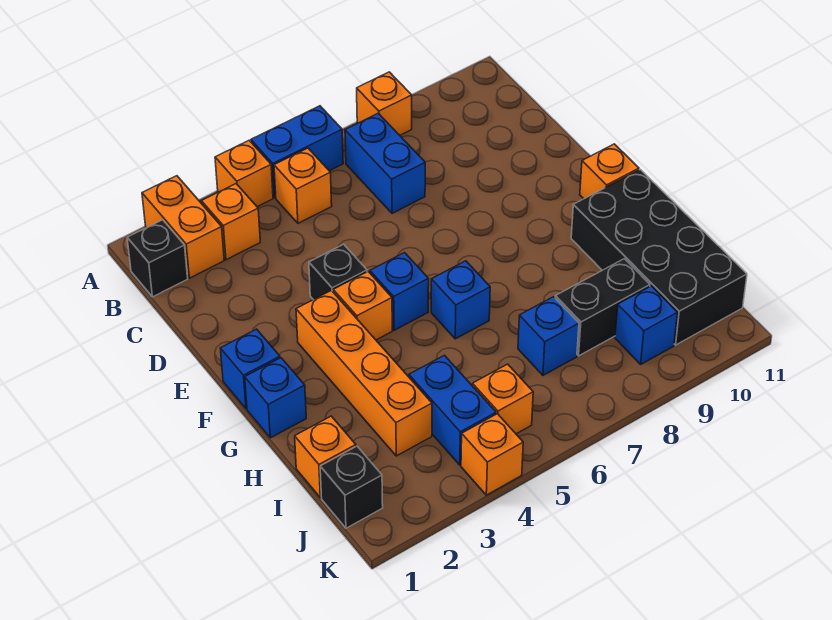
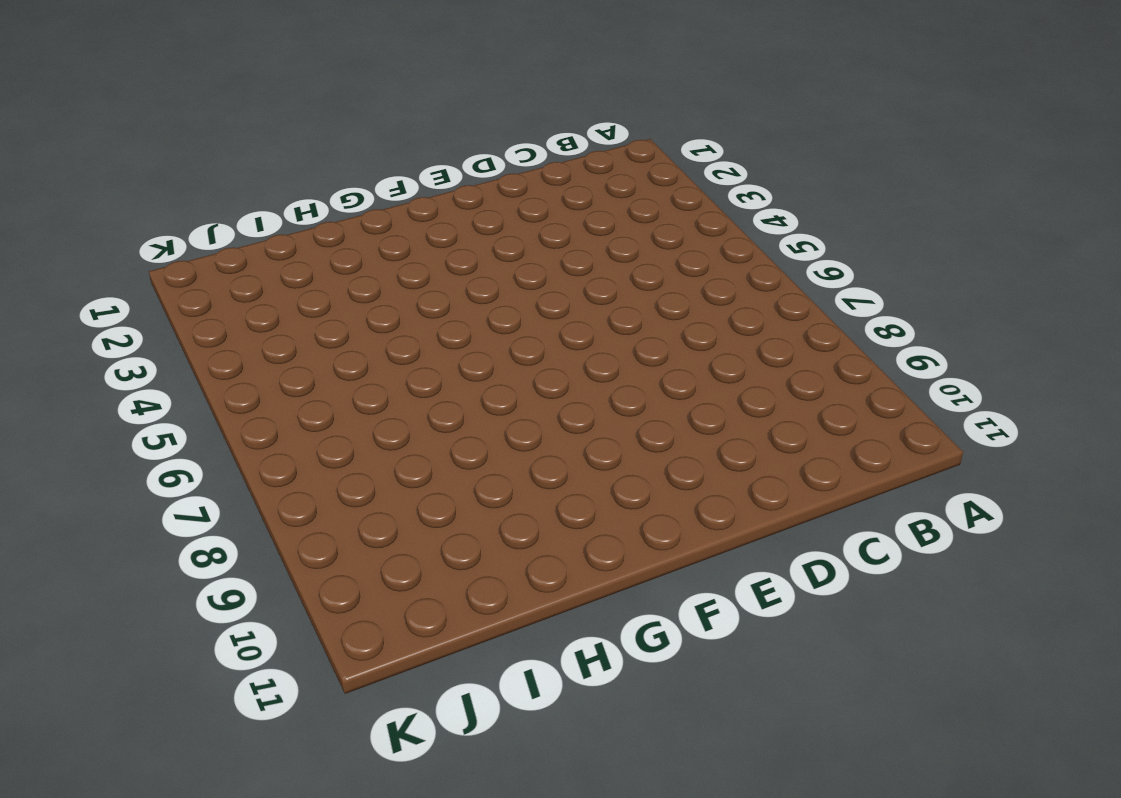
none -> orange 1x2 brick [142,176,224,278]
none -> orange 1x1 brick [215,140,273,207]
none -> blue 1x2 brick [251,106,343,198]

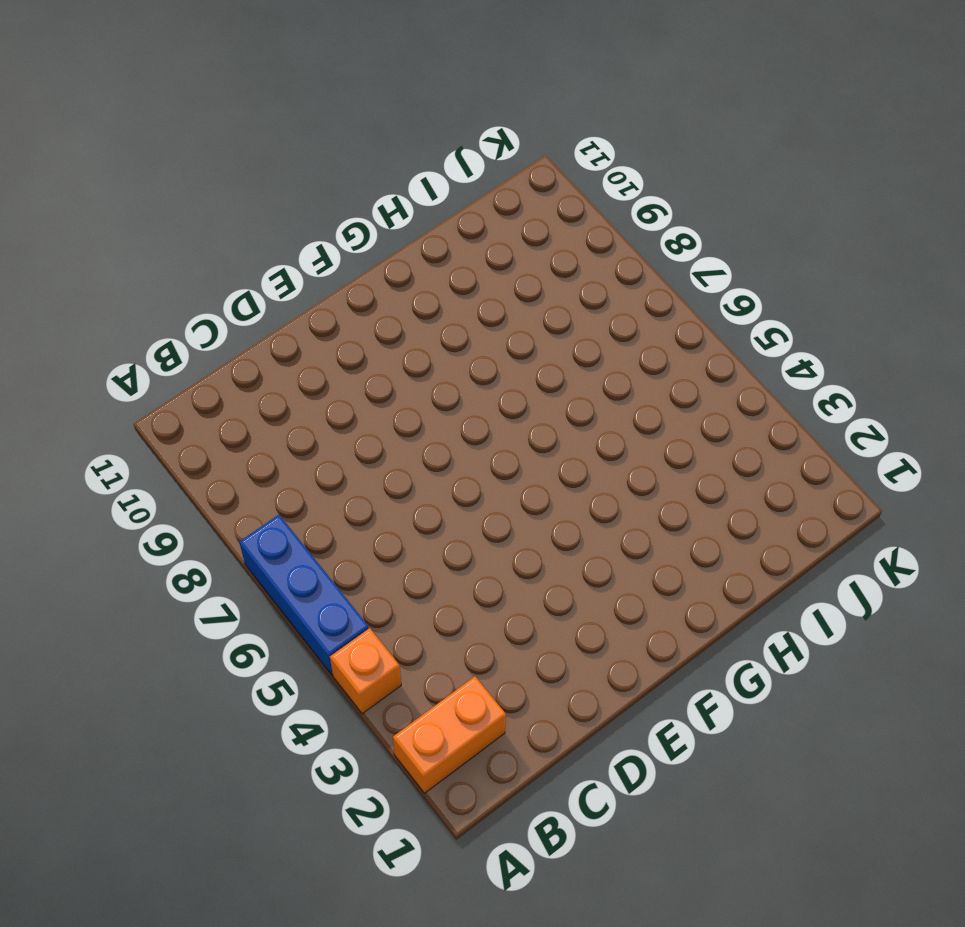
blue 1x3 brick [239,515,369,675] -> blue 1x2 brick [251,106,343,198]
none -> orange 1x1 brick [357,72,412,135]
none -> black 1x1 brick [127,220,188,297]
none -> orange 1x1 brick [201,184,260,260]

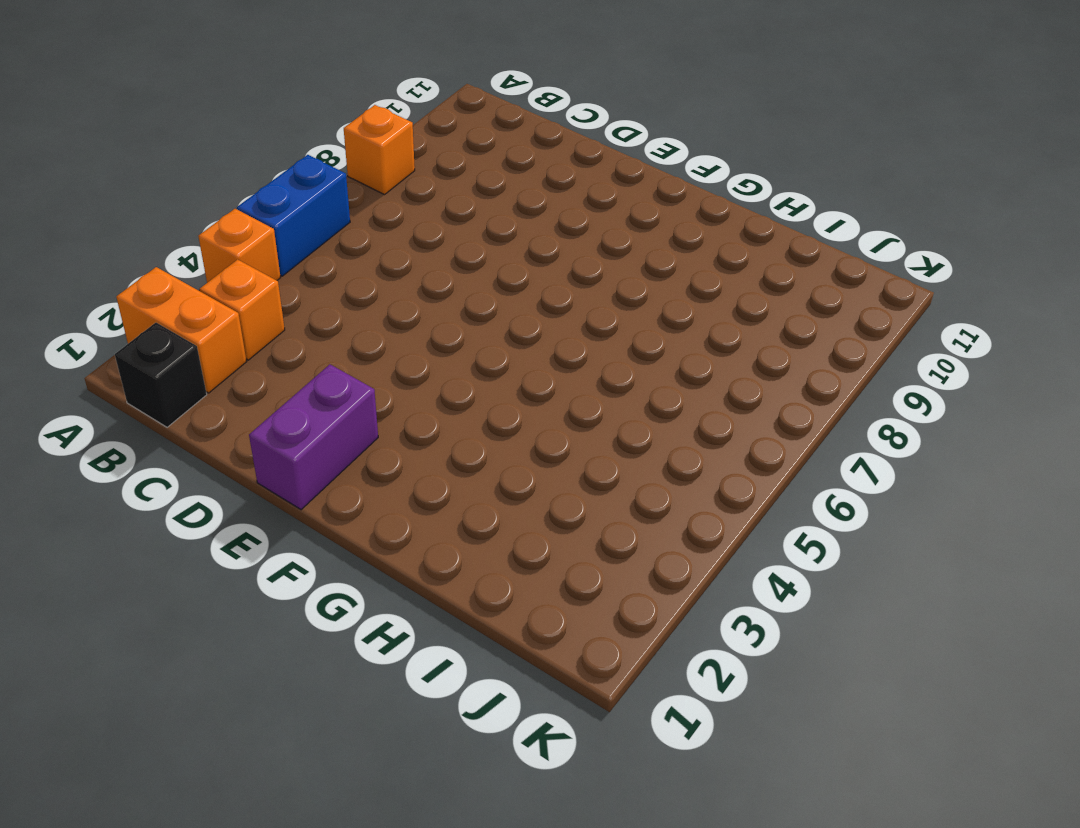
purple 1x2 brick [249,365,378,510] -> none
none -> orange 1x1 brick [274,148,332,223]
none -> blue 1x2 brick [345,113,425,213]
none -> black 1x1 brick [309,244,367,300]

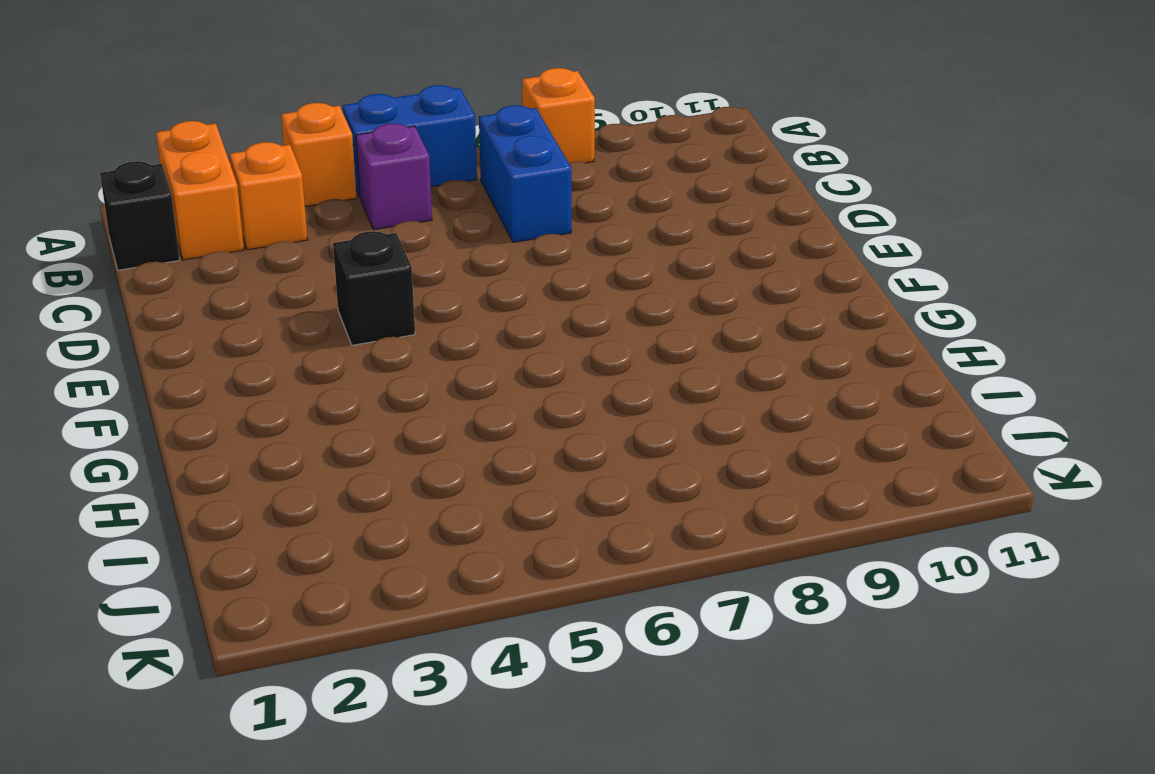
purple 1x1 brick [356,124,432,230] -> orange 1x1 brick [274,148,332,223]
none -> blue 1x1 brick [220,329,280,409]
none -> orange 1x4 brick [296,290,432,456]
none -> orange 1x1 brick [333,272,392,340]

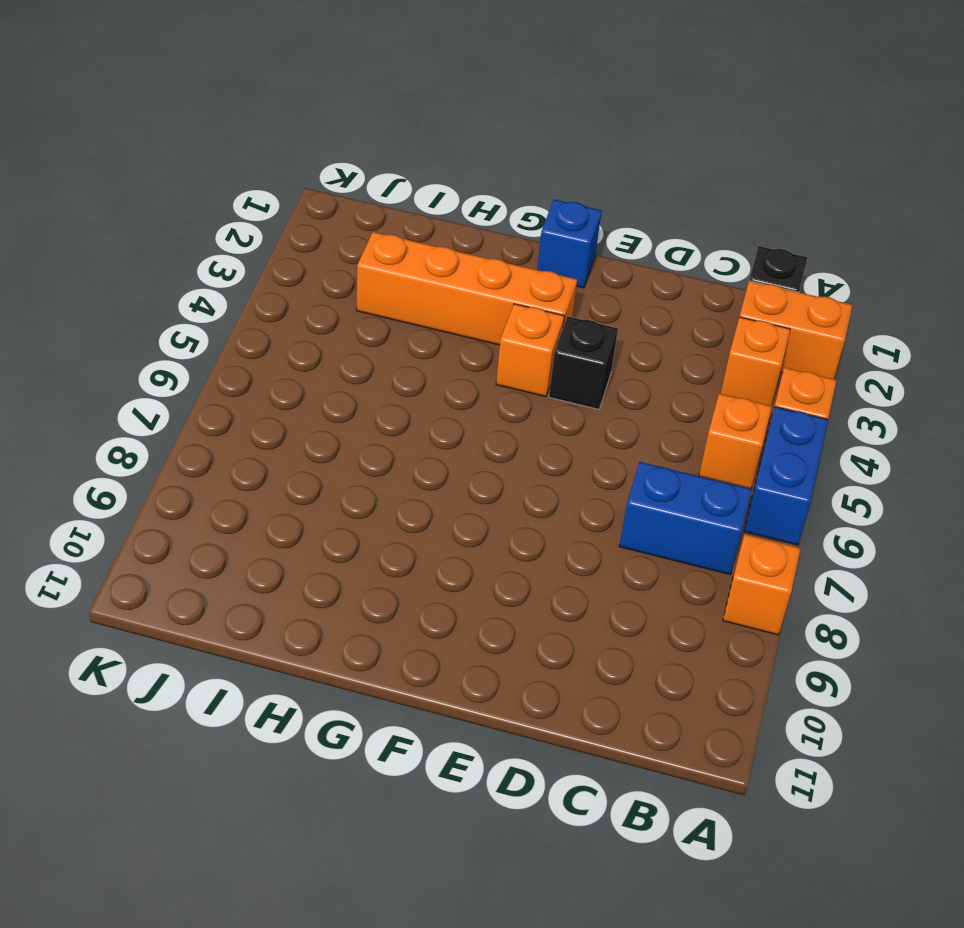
none -> blue 1x1 brick [370,253,429,330]
none -> orange 1x1 brick [580,144,639,199]
none -> blue 1x1 brick [245,358,306,438]

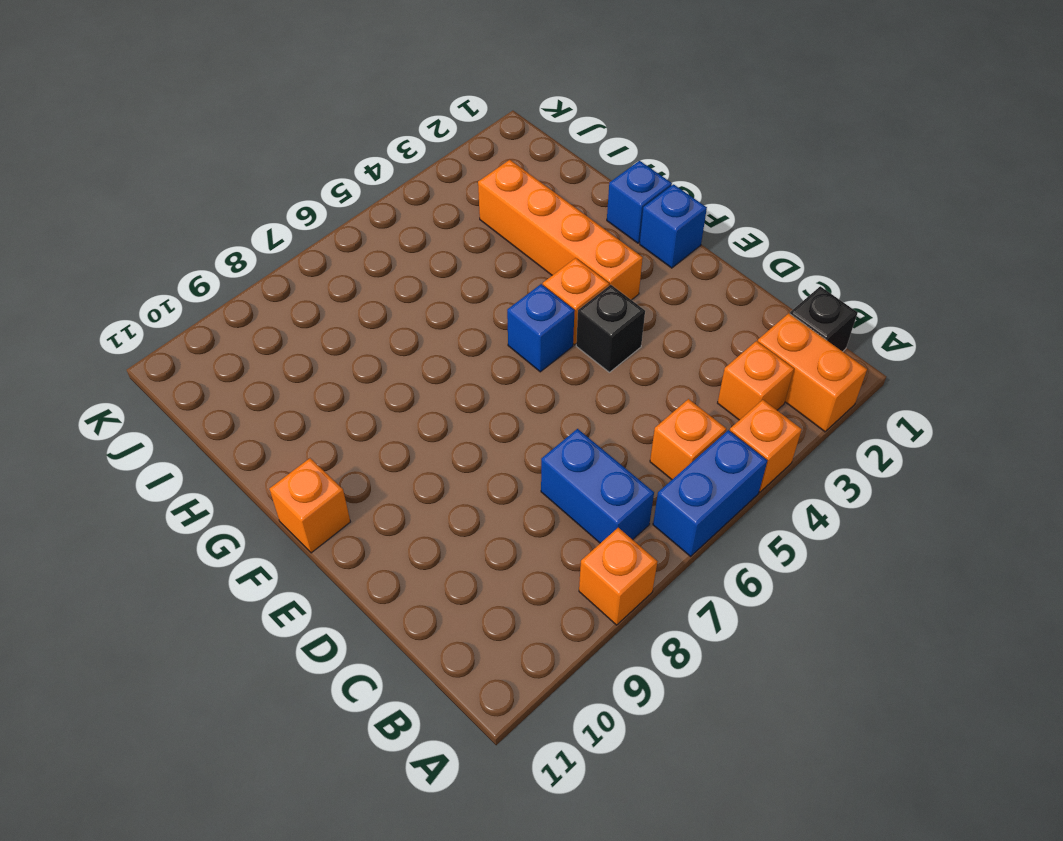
none -> blue 1x1 brick [431,261,490,339]
none -> black 2x4 brick [571,169,747,345]
none -> orange 1x1 brick [295,416,356,498]

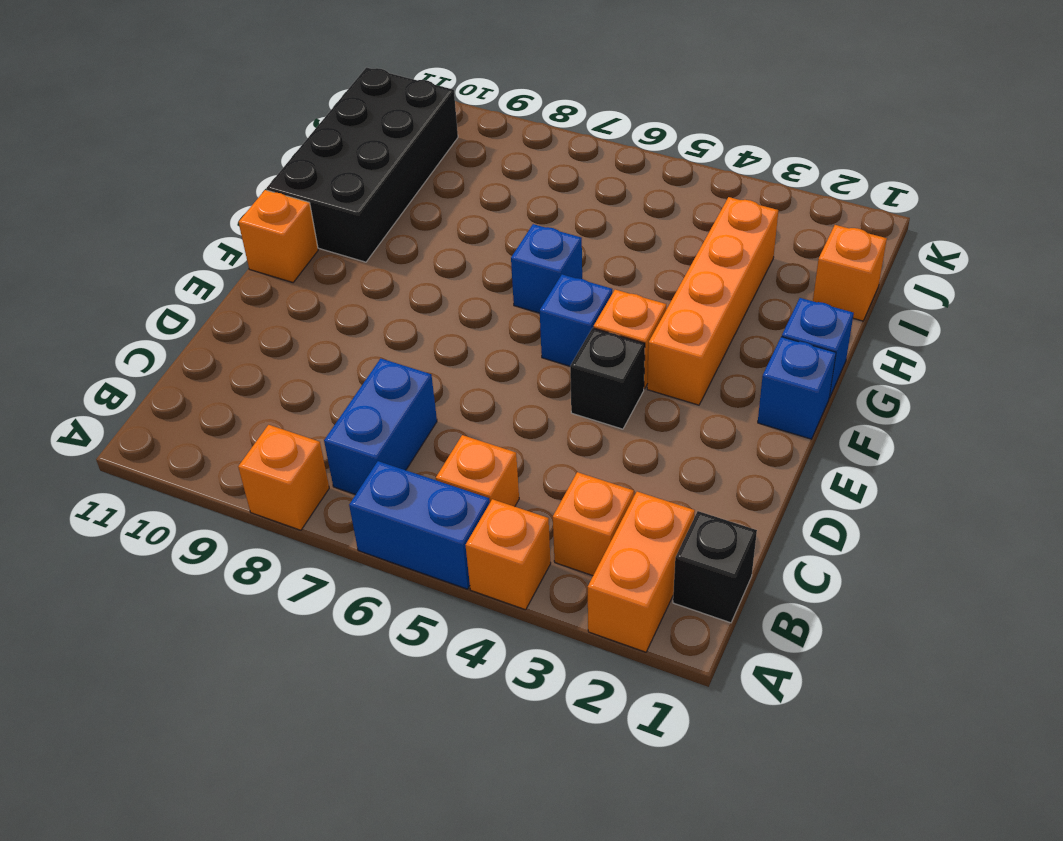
none -> blue 1x2 brick [409,355,496,465]
none -> blue 1x1 brick [518,297,579,375]
none -> black 1x2 brick [555,259,650,356]

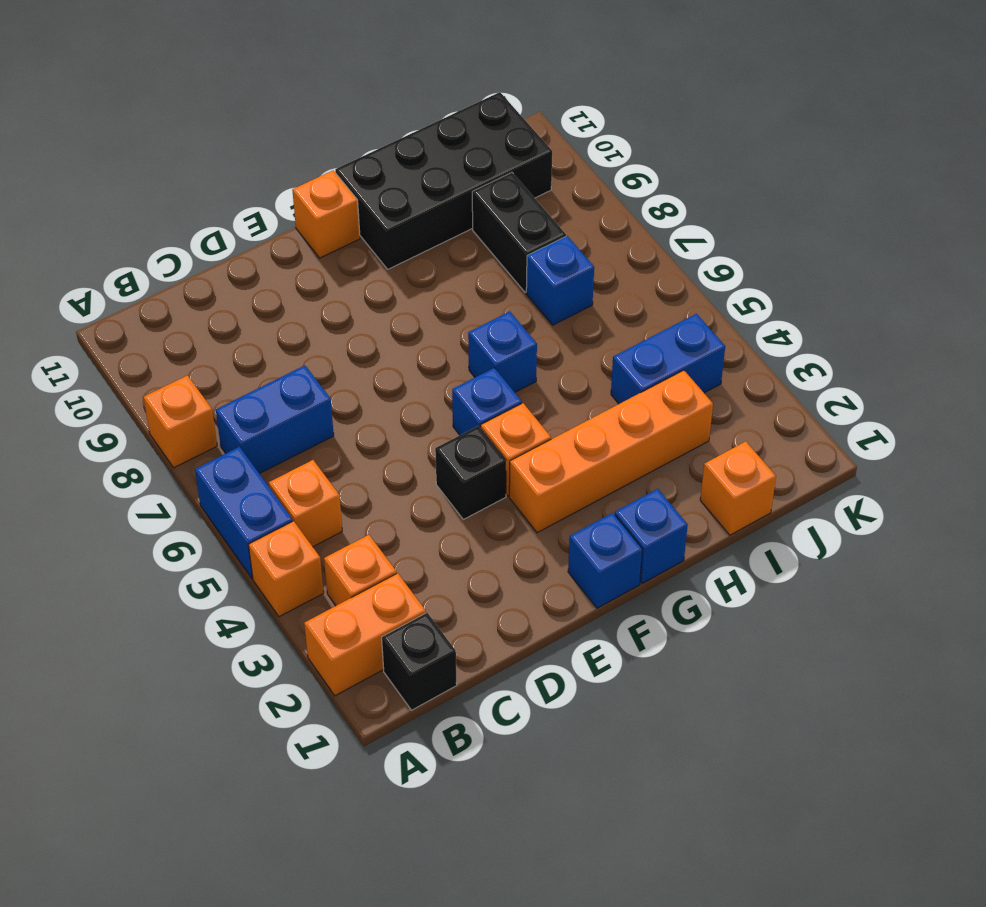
none -> black 1x1 brick [320,446,383,528]
none -> orange 1x1 brick [472,364,533,434]
none -> blue 1x1 brick [615,286,677,364]

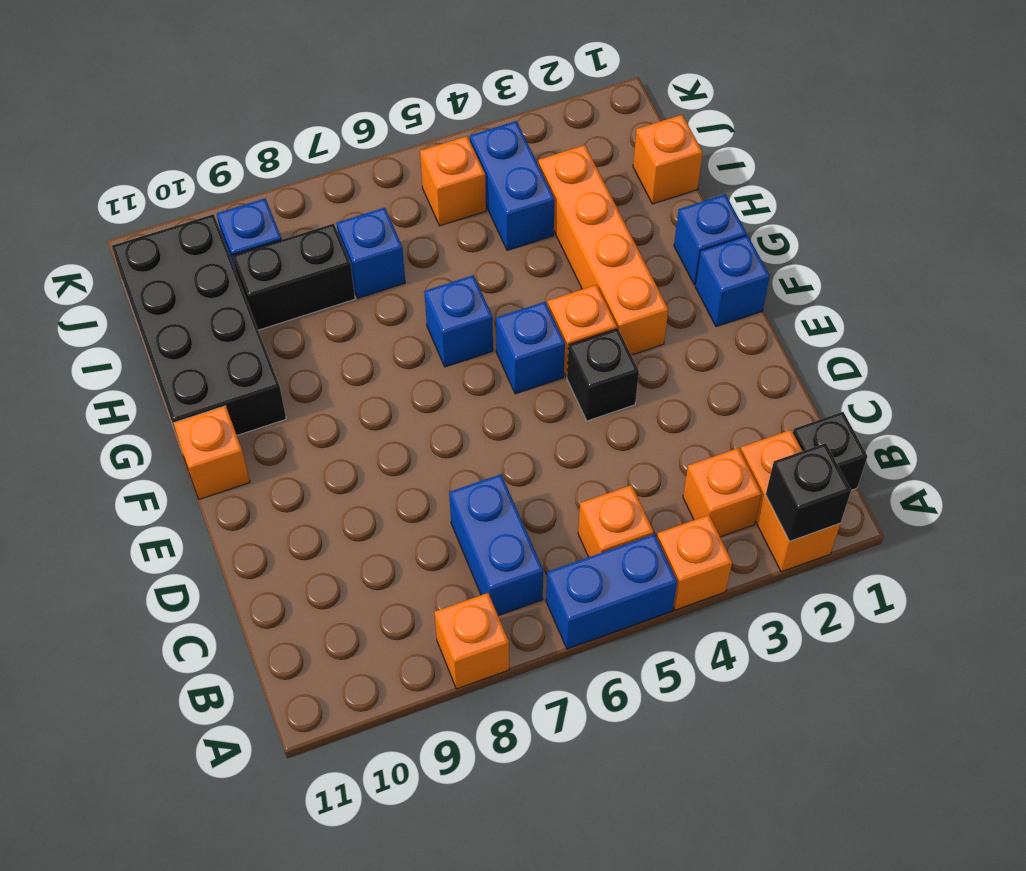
black 1x1 brick [766,443,851,541] -> black 1x1 brick moved to [320,446,383,528]
none -> orange 1x1 brick [461,414,523,495]

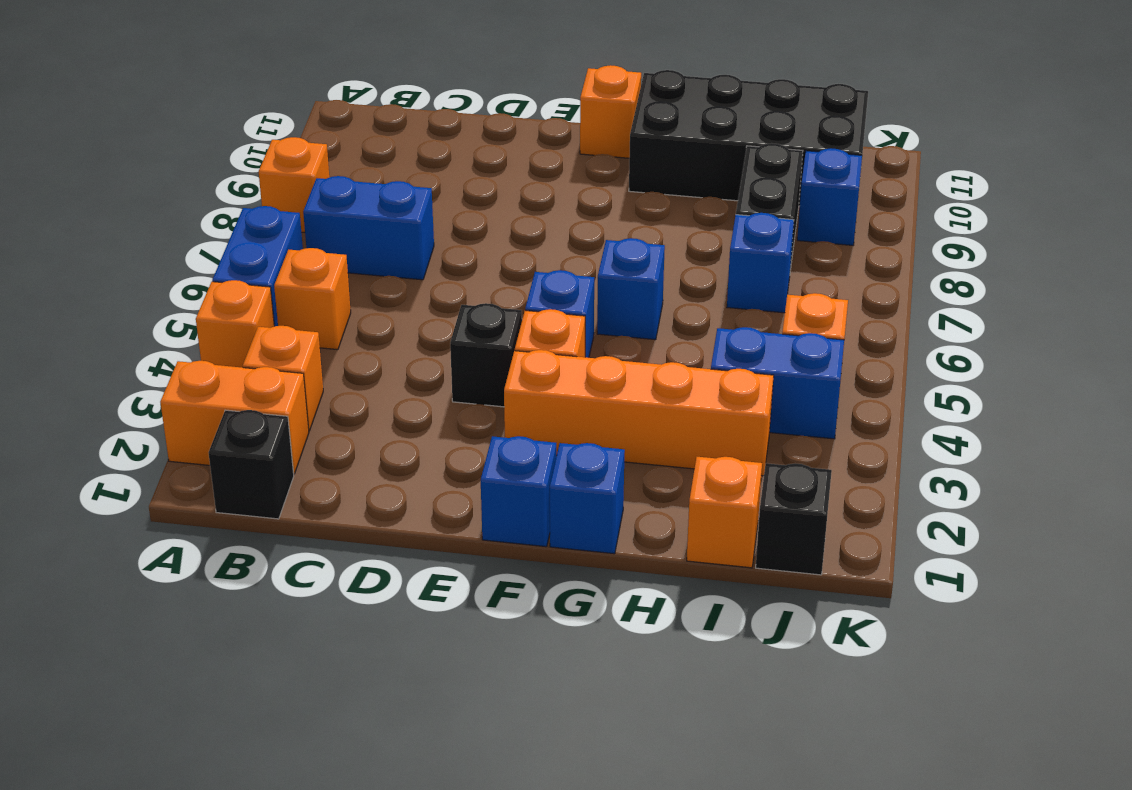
none -> orange 1x1 brick [461,414,523,495]

